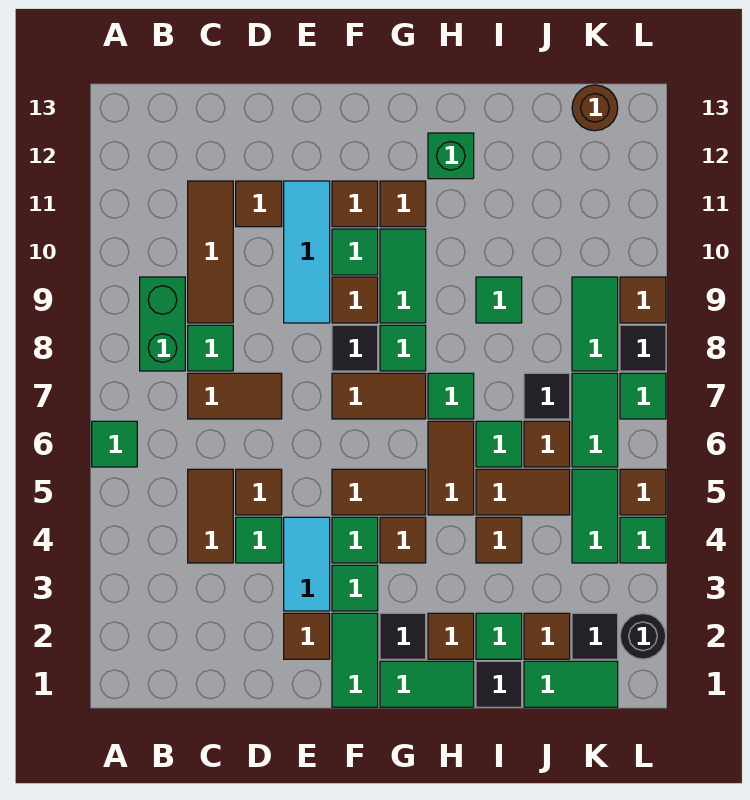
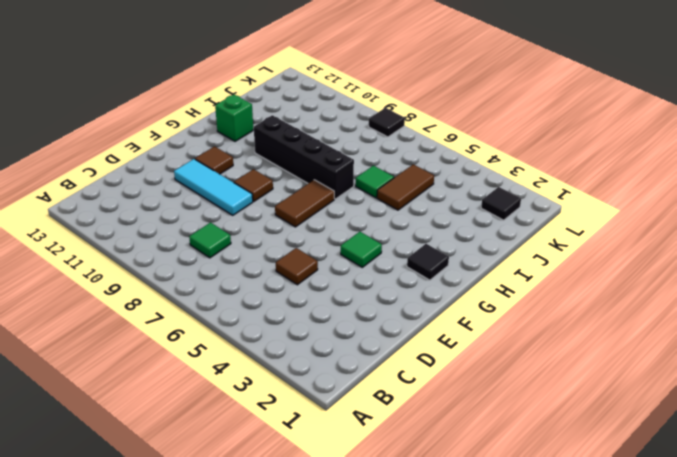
black 1x4 brick [254,115,354,199] -> green 1x1 tile [428,373,474,419]
none -> green 1x1 tile [92,421,137,467]
none -> green 1x2 brick [140,277,185,371]
none -> brown 1x2 tile [188,469,233,563]
none -> brown 1x2 tile [188,373,282,419]

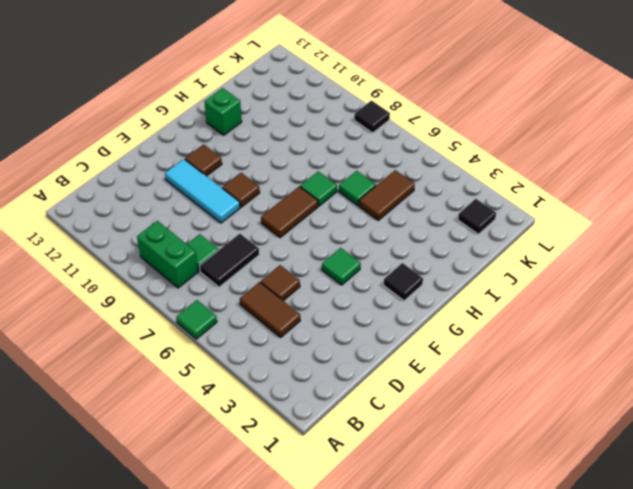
black 1x2 tile [200,234,259,287] -> brown 1x2 tile [188,373,282,419]
none -> brown 1x3 tile [188,181,233,323]
none -> green 1x1 tile [236,517,282,563]
none -> brown 1x1 tile [236,181,282,227]
none -> brown 1x1 tile [284,613,330,659]

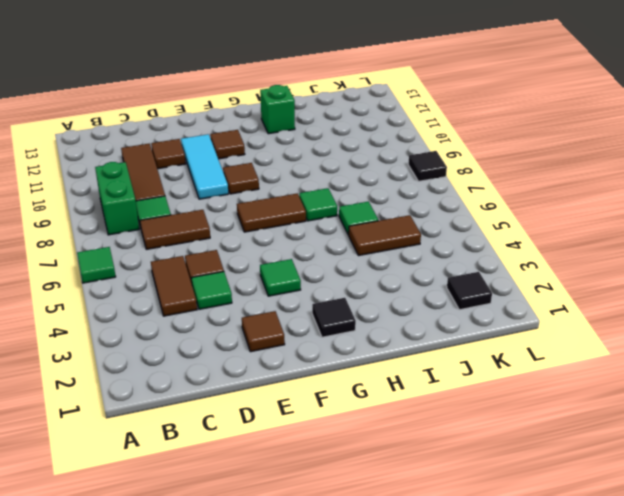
none -> cyan 1x2 tile [284,517,330,611]
none -> green 1x2 tile [332,613,378,707]
none -> green 1x1 tile [332,565,378,611]
none -> brown 1x2 tile [332,469,426,515]

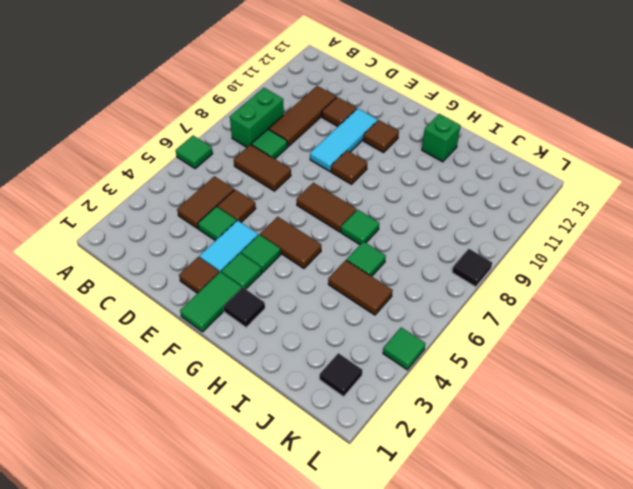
none -> black 1x1 tile [332,325,378,371]
none -> green 1x1 tile [332,229,378,275]
none -> green 1x2 tile [380,661,474,707]
none -> brown 1x1 tile [380,517,426,563]

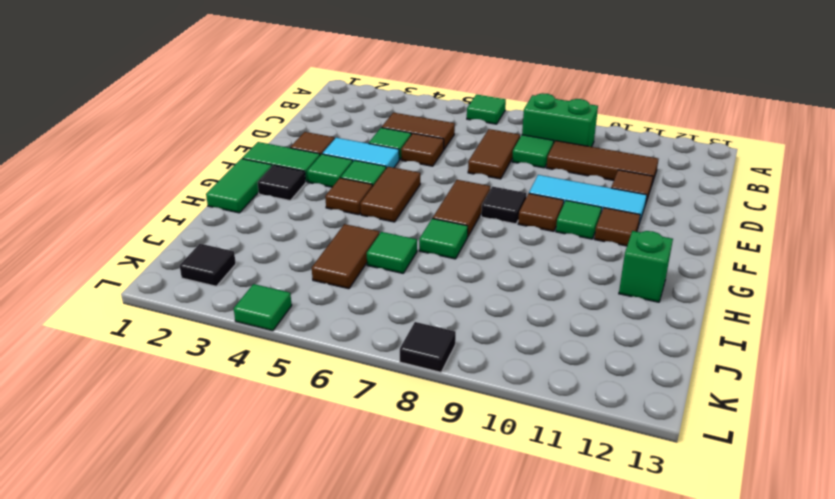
none -> green 1x1 tile [380,325,426,371]
none -> green 1x2 tile [380,229,426,323]
none -> brown 1x1 tile [380,181,426,227]
none -> brown 1x1 tile [428,613,474,659]

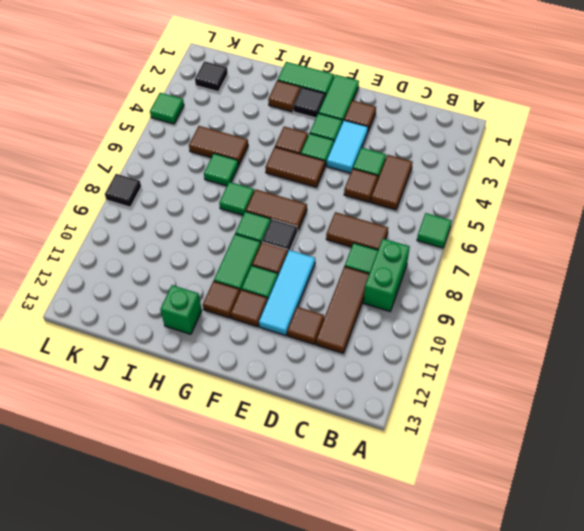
none -> brown 1x2 tile [428,421,474,515]
none -> black 1x1 tile [476,661,522,707]
none -> green 1x1 tile [476,613,522,659]
none -> brown 1x1 tile [476,517,522,563]

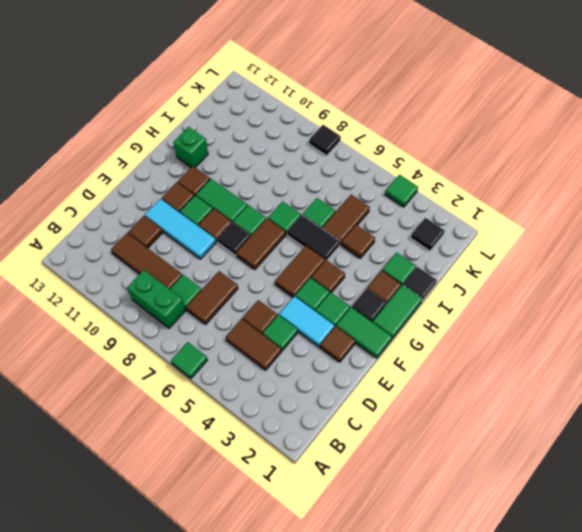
black 1x2 tile [287,215,340,260] -> brown 1x2 tile [428,421,474,515]
none -> green 1x1 tile [476,277,522,323]
none -> green 1x2 tile [524,661,618,707]
none -> brown 1x1 tile [524,613,570,659]
none -> brown 1x1 tile [524,421,570,467]

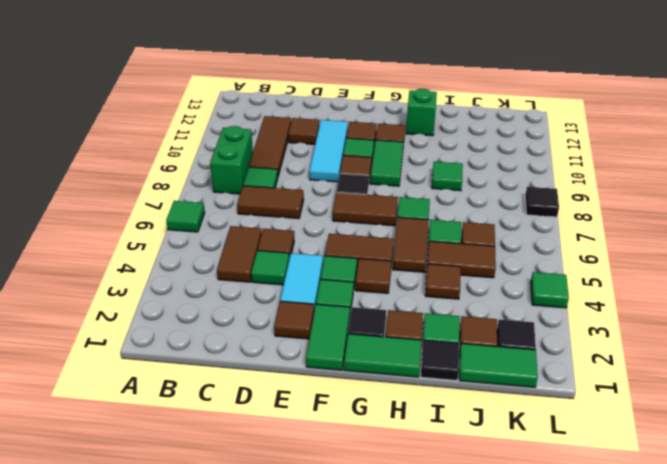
none -> green 1x1 tile [380,325,426,371]
none -> black 1x1 tile [524,373,570,419]
none -> green 1x2 tile [572,469,618,563]
none -> green 1x2 tile [572,373,618,467]

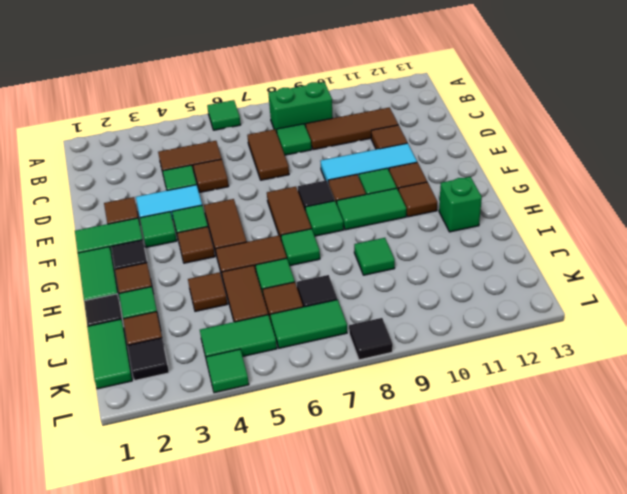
none -> green 1x2 tile [572,277,618,371]
none -> brown 1x1 round brick [572,85,618,131]
none -> black 1x1 round brick [620,614,666,659]
none -> brown 1x1 tile [620,469,666,515]

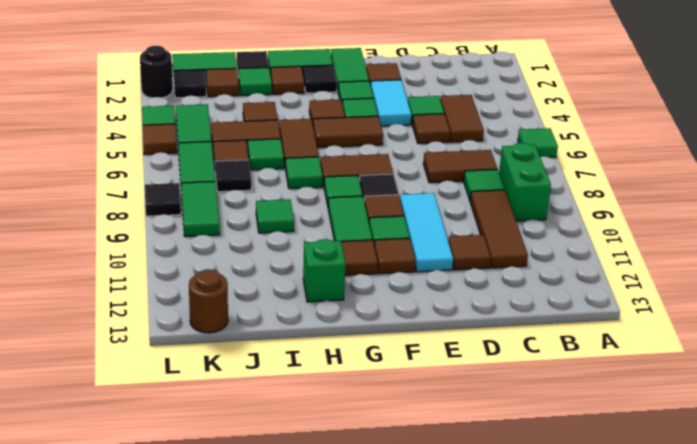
none -> green 1x1 tile [620,373,666,419]
none -> brown 1x1 tile [620,277,666,323]

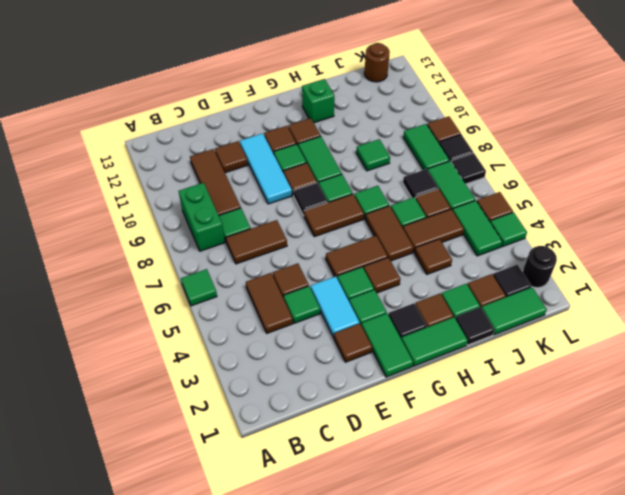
black 1x1 tile [451,153,486,184] -> green 1x1 tile [620,373,666,419]

